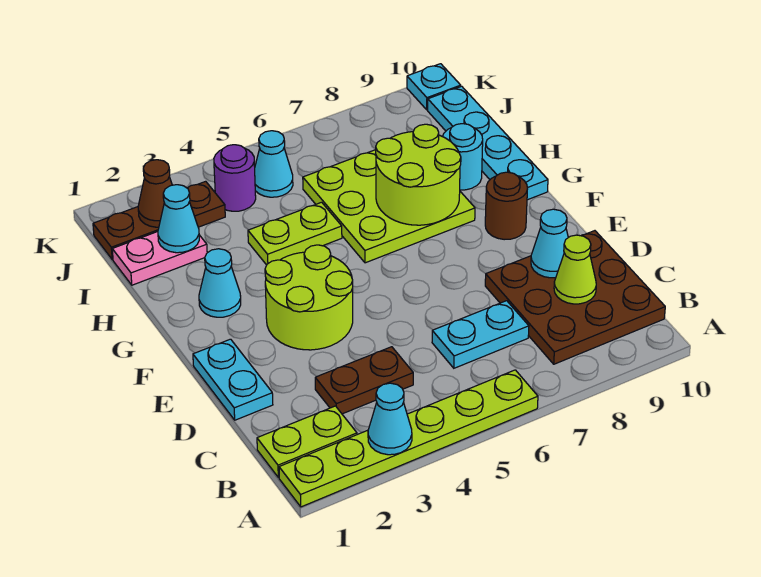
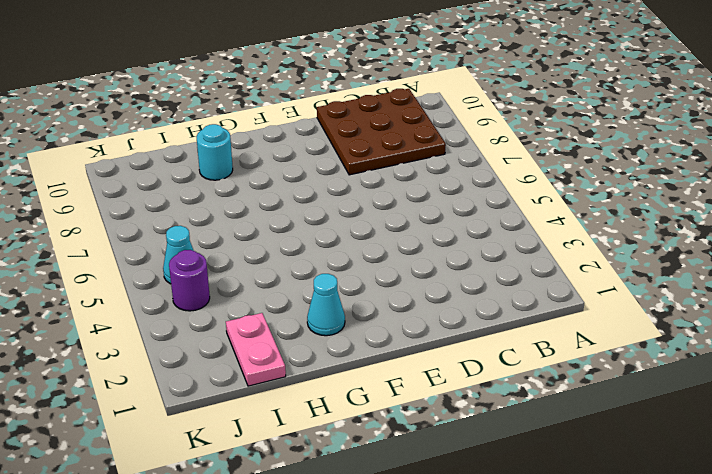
none -> lime 1x6 plate [279,370,538,507]
none -> lime 1x2 plate [257,406,357,478]
none -> brown 1x2 plate [315,347,413,414]

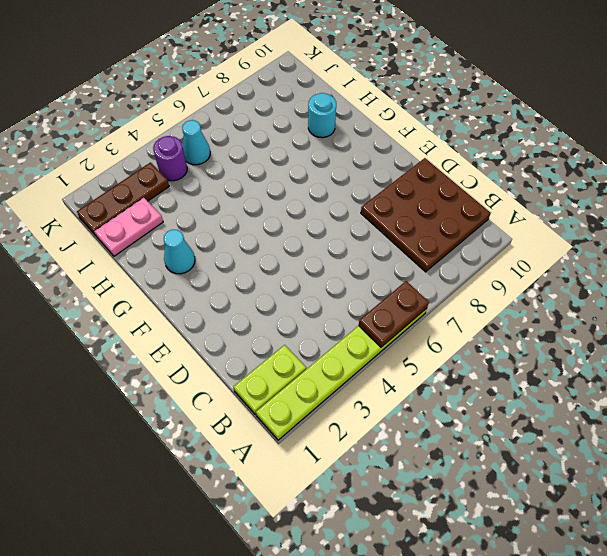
brown 1x2 plate [359,281,429,347] -> brown 1x2 plate moved to [315,347,413,414]
none -> cyan 1x2 plate [432,301,529,368]
none -> cyan 1x2 plate [193,339,273,420]
none -> lime 2x2 round brick [265,245,353,350]

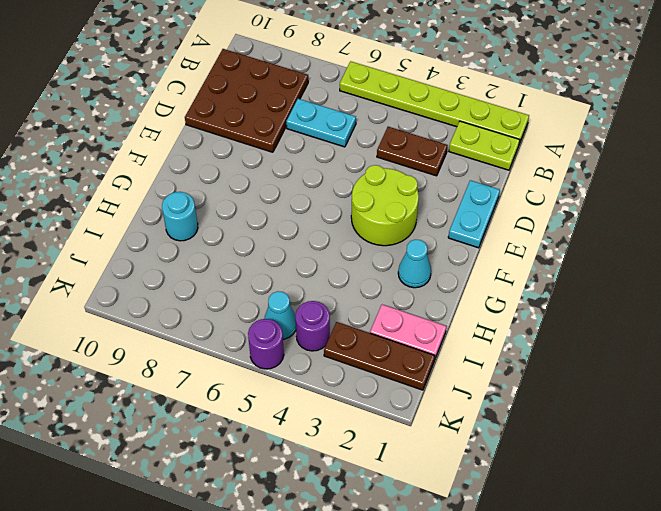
purple 1x1 round brick [248,319,284,369] -> none
none -> brown 1x1 round brick [485,172,527,240]
none -> lime 3x3 plate [303,150,475,263]
none -> cyan 1x4 plate [428,86,548,200]

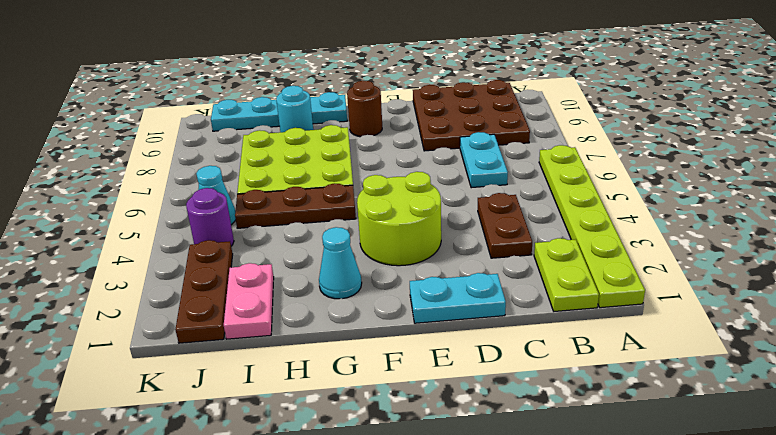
brown 1x3 plate [235,183,356,228] -> lime 1x2 plate [248,202,342,265]
none -> cyan 1x1 plate [407,64,461,110]
none -> cyan 1x1 cone [368,383,412,455]
none -> lime 1x1 cone [554,235,596,304]

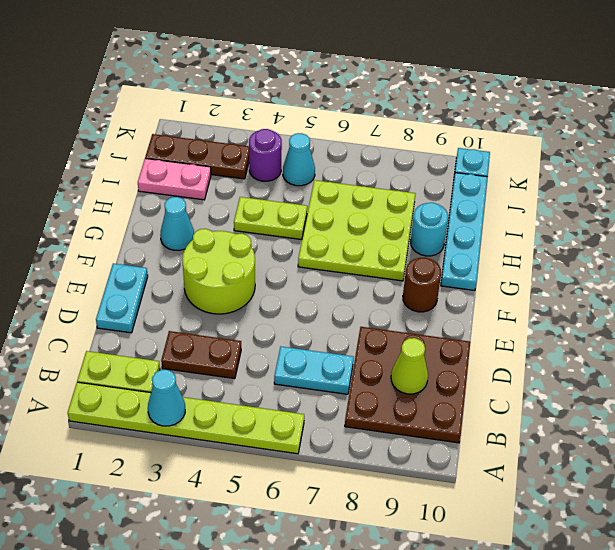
none -> cyan 1x1 cone [531,209,568,278]
none -> lime 2x2 round brick [376,124,461,225]
none -> cyan 1x1 cone [158,185,199,253]

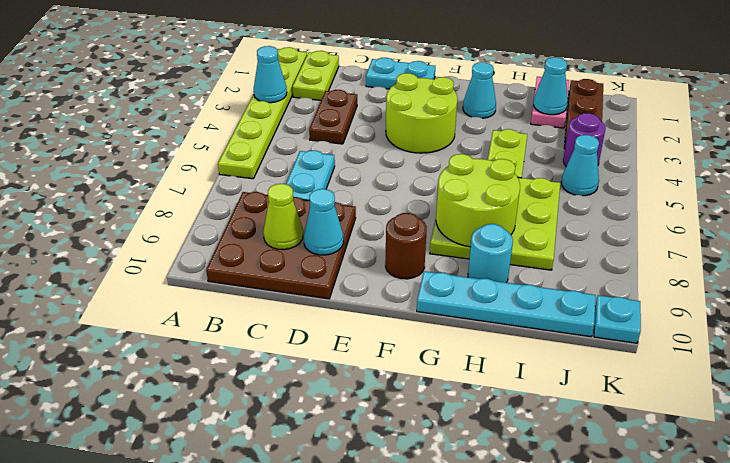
none -> brown 1x1 cone [138,160,172,227]

